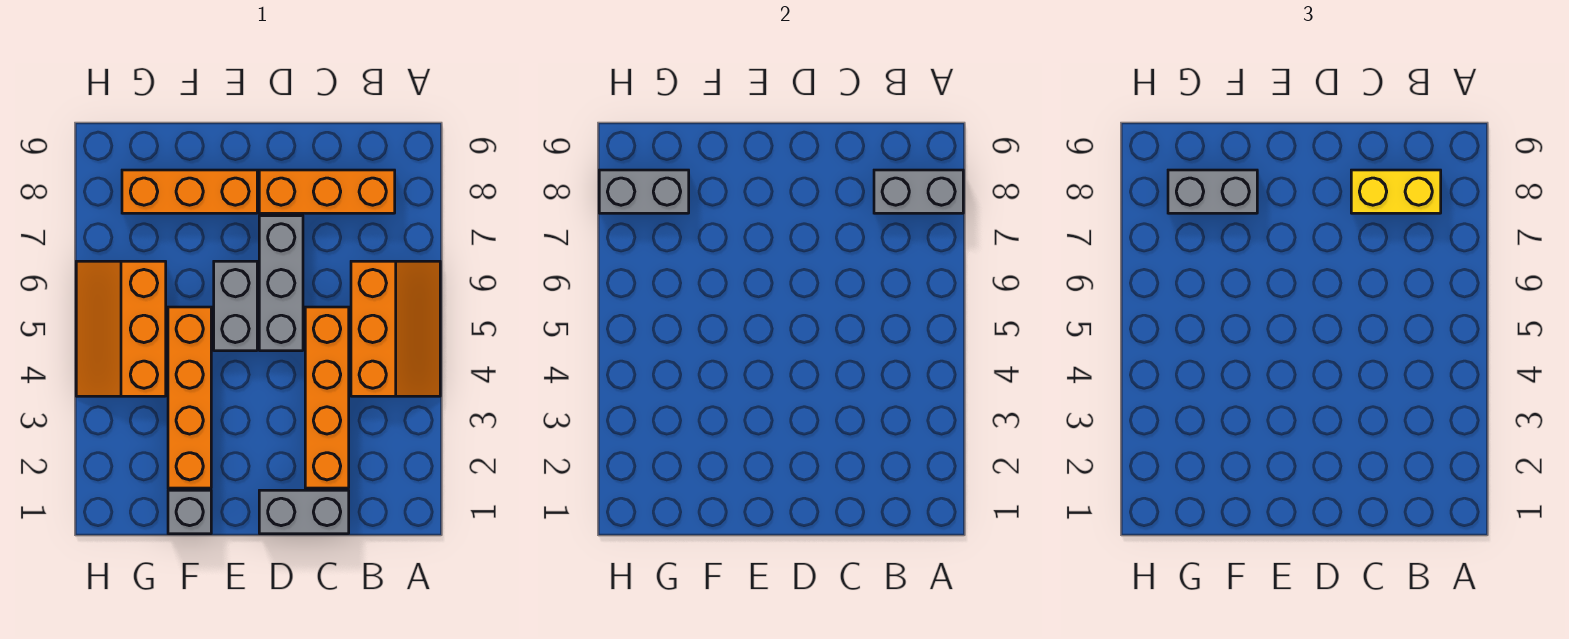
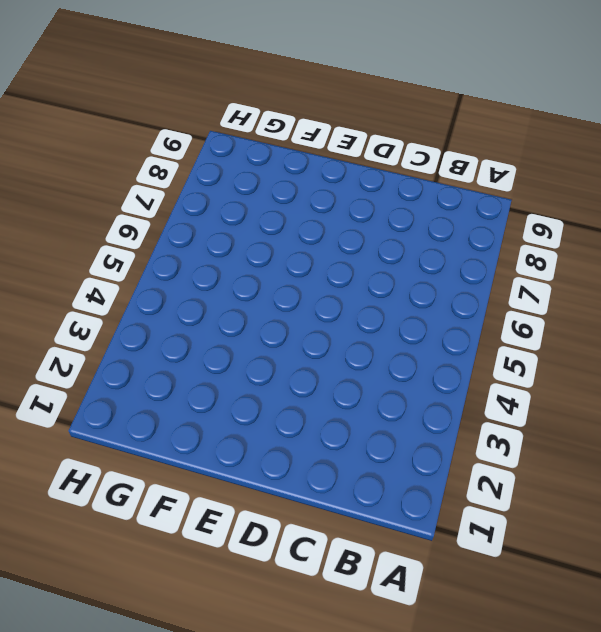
none -> orange 2x3 slope [351,261,440,396]
none -> orange 1x3 brick [259,170,395,213]
none -> grey 1x2 brick [259,490,349,534]

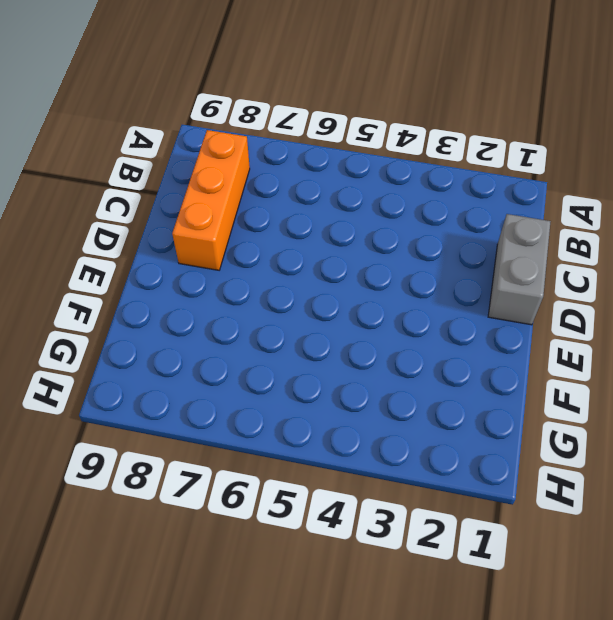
none -> orange 2x3 slope [351,261,440,396]
none -> orange 1x4 brick [305,307,349,488]
none -> grey 1x3 brick [259,216,303,351]

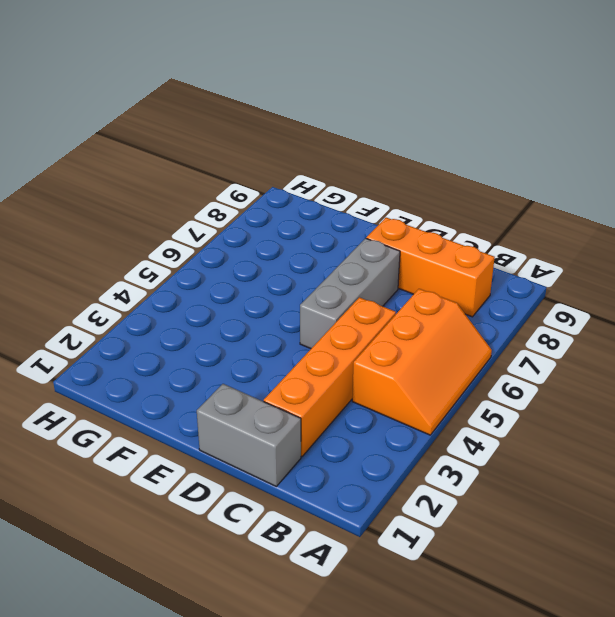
none -> grey 1x2 brick [214,261,257,351]
none -> orange 1x3 brick [122,170,257,213]
none -> grey 1x1 brick [168,490,211,534]

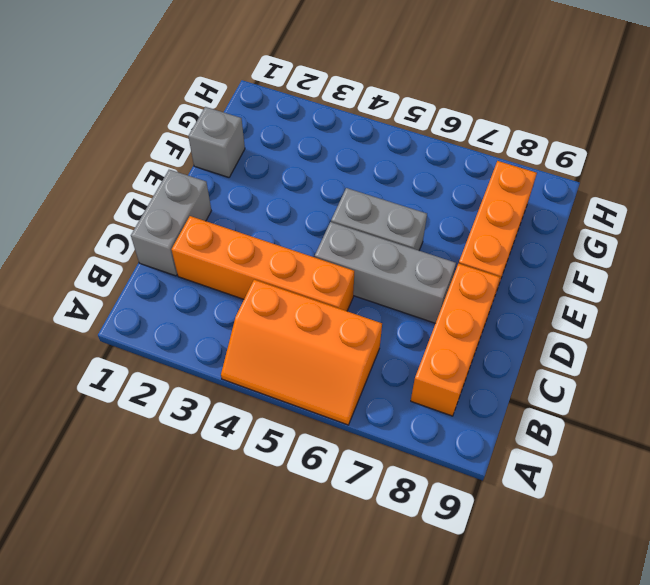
none -> orange 1x4 brick [168,307,211,488]
none -> orange 2x3 slope [76,261,166,396]
none -> grey 1x2 brick [874,170,963,213]

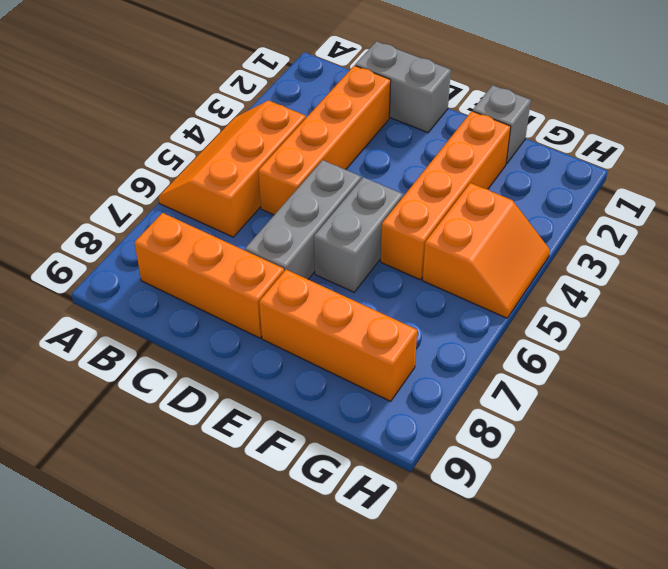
orange 2x2 slope [423,183,550,318] -> orange 2x3 slope [76,261,166,396]
none -> grey 1x2 brick [874,170,963,213]
none -> grey 1x2 brick [599,170,689,213]
none -> yellow 1x2 brick [1351,170,1441,213]

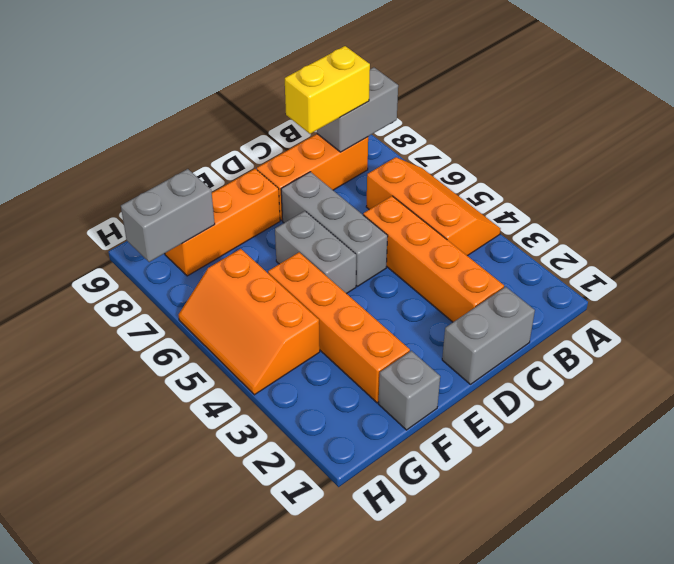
none -> grey 1x2 brick [1168,170,1257,213]

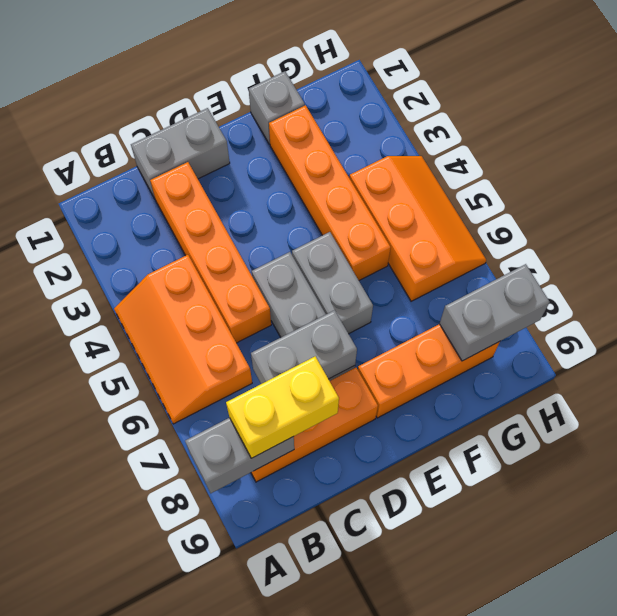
grey 1x2 brick [251,310,357,384] -> grey 1x2 brick moved to [1168,170,1257,213]

